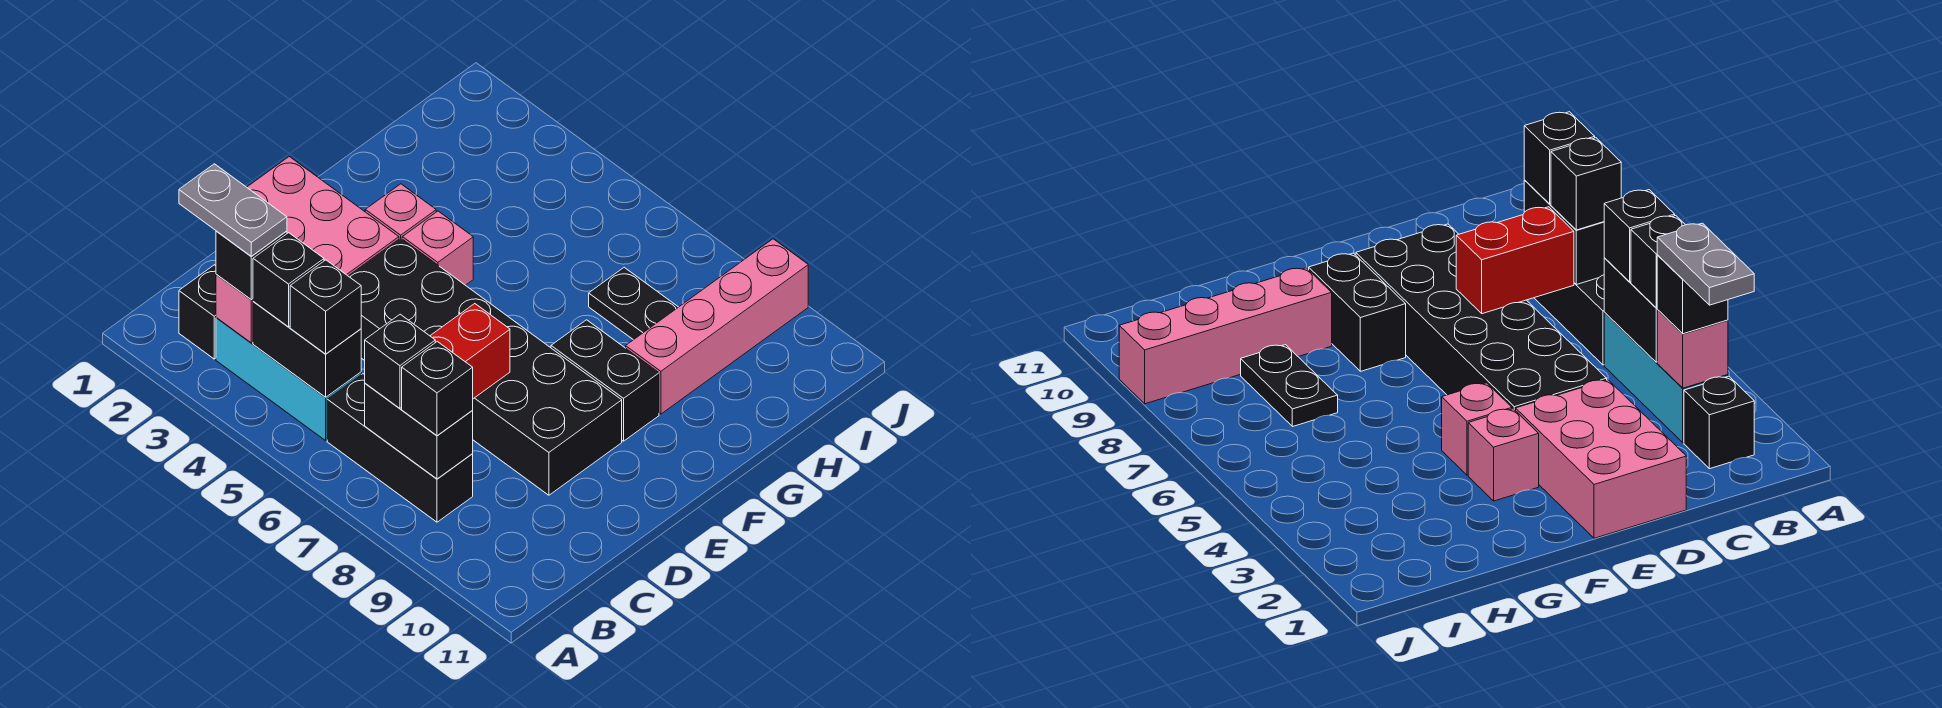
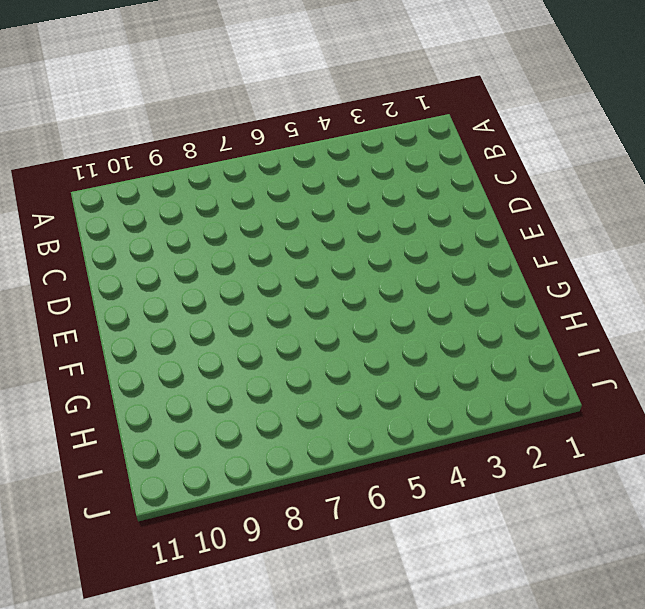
none -> black 1x1 brick [179,265,216,359]
none -> cyan 1x3 brick [216,318,361,440]
none -> black 1x3 brick [327,374,473,522]

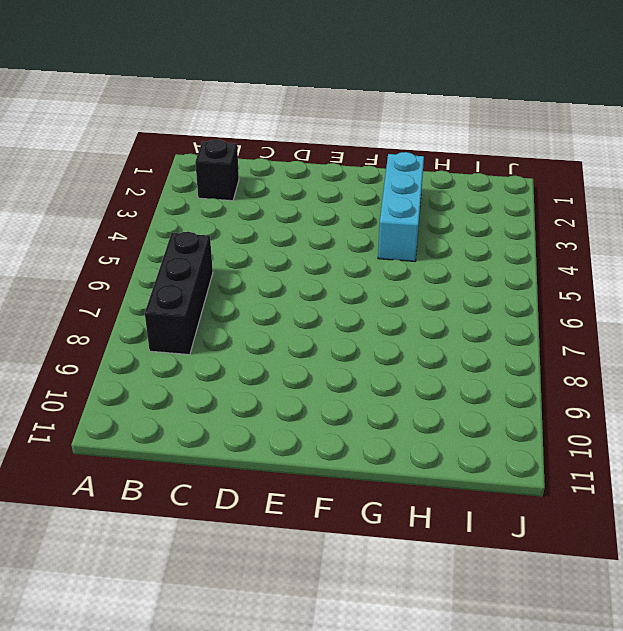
cyan 1x3 brick [378,152,424,261] -> cyan 1x3 brick moved to [216,318,361,440]
none -> pink 2x3 brick [247,157,399,276]
none -> black 2x6 brick [349,238,622,495]
none -> pink 1x1 brick [365,184,436,239]

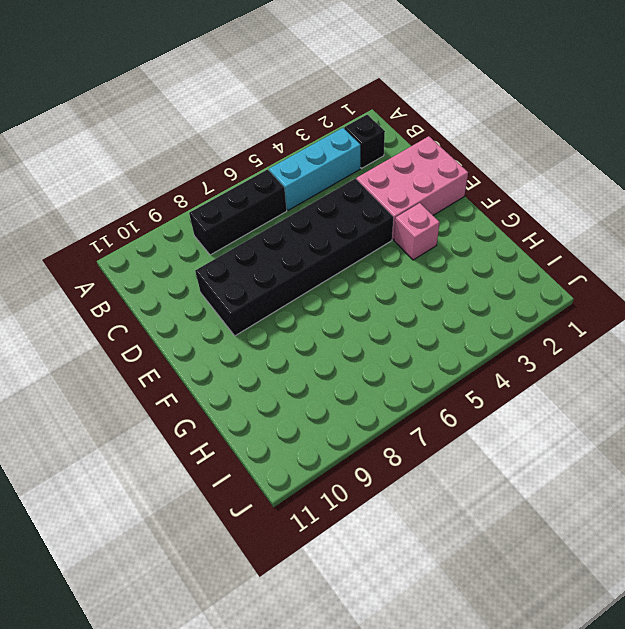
none -> pink 1x1 brick [402,211,473,285]
none -> black 1x2 brick [551,320,659,441]
none -> pink 1x4 brick [626,239,808,414]

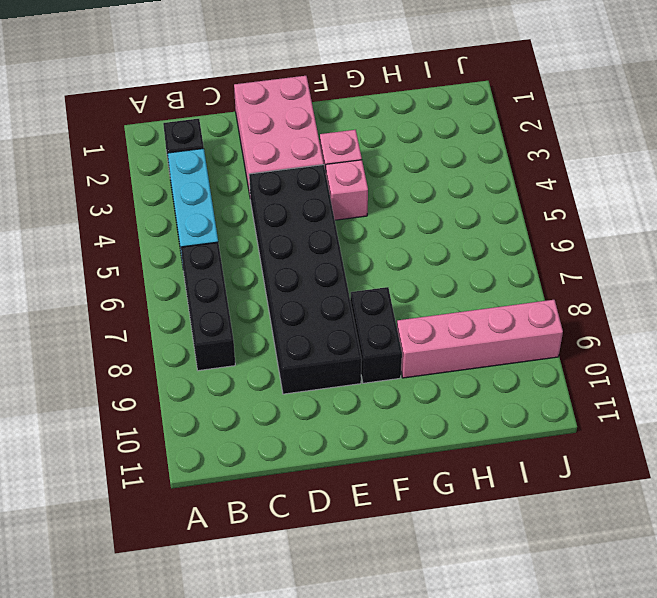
none -> black 1x2 plate [589,267,678,340]
none -> pink 1x1 brick [216,274,253,343]
none -> black 1x2 brick [253,302,361,397]

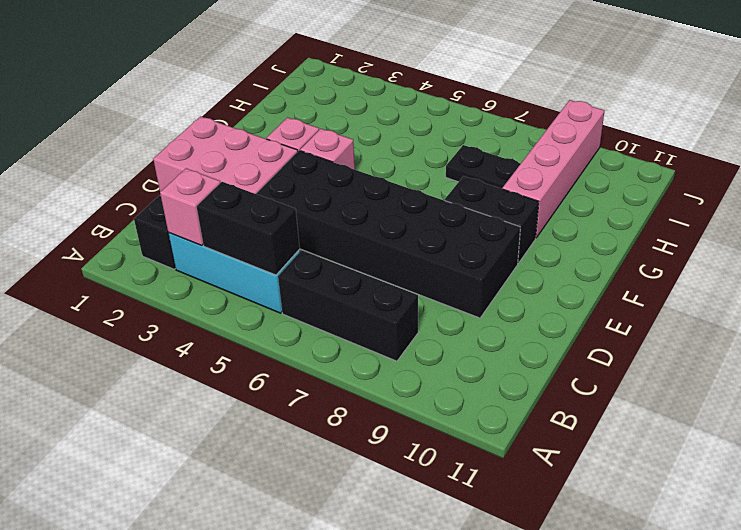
none -> black 1x2 brick [365,383,473,479]
none -> red 1x2 brick [430,304,510,399]
none -> black 1x1 brick [216,231,287,300]

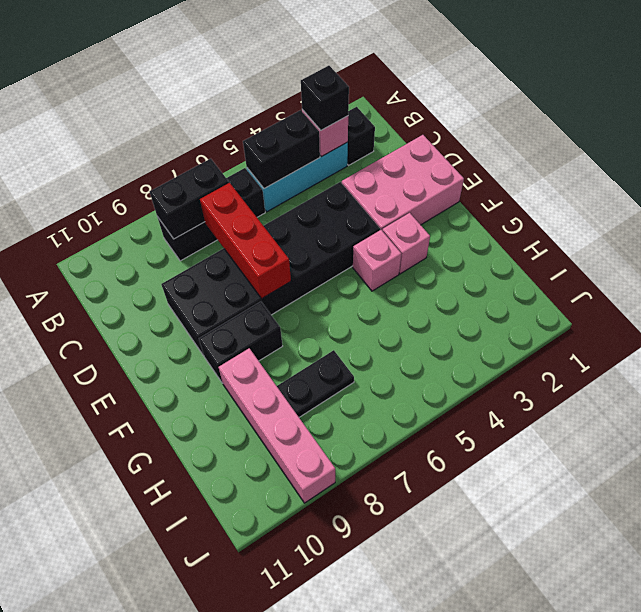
red 1x3 brick [200,183,291,299] -> red 1x2 brick [430,304,510,399]
none -> black 1x1 brick [253,233,324,327]
none -> black 1x1 brick [290,260,361,354]
none -> black 1x1 brick [365,314,435,408]

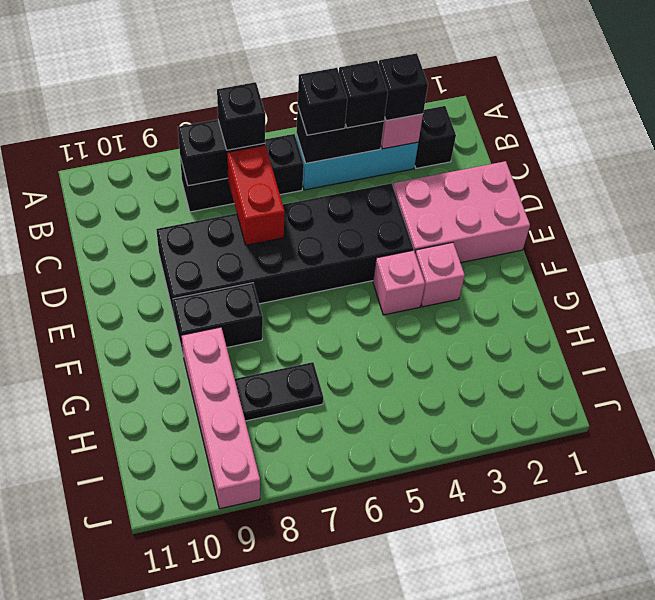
none -> black 1x1 brick [402,342,473,436]
none -> grey 1x2 plate [179,164,287,256]

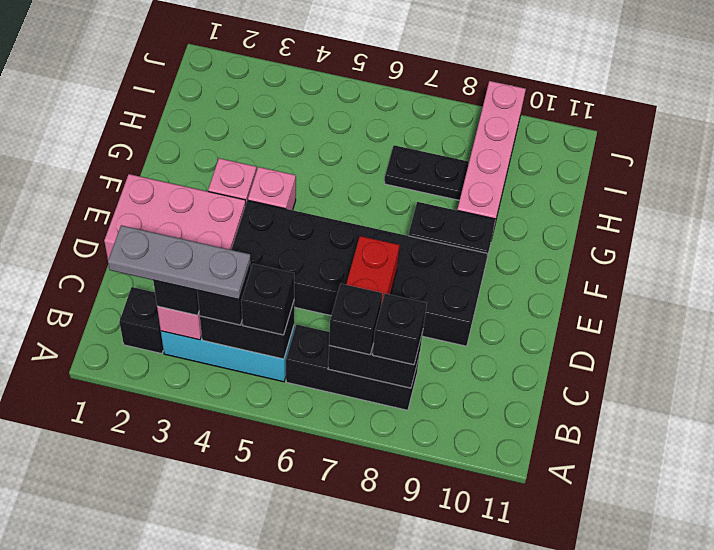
grey 1x3 plate [108,225,251,300] -> grey 1x2 plate [179,164,287,256]

